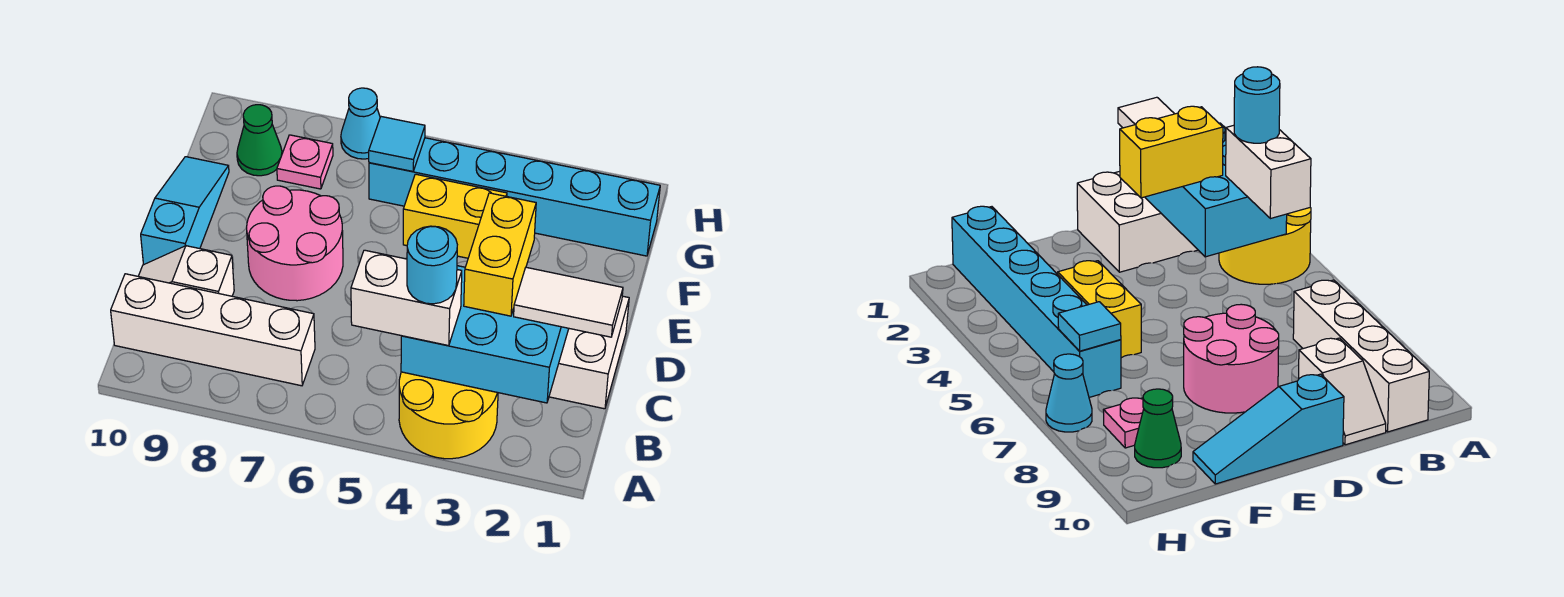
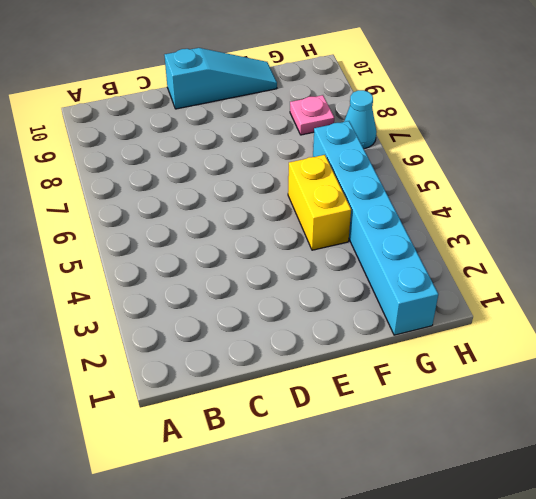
none -> yellow 2x2 round brick [399,372,498,459]
none -> white 1x4 brick [111,274,315,386]
none -> white 2x2 brick [549,296,629,409]

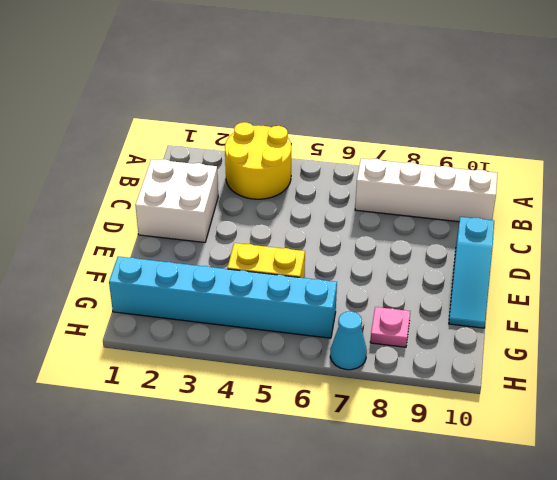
none -> white 1x2 slope [138,246,234,296]
none -> pink 2x2 round brick [247,186,343,301]
none -> green 1x1 cone [237,105,282,176]

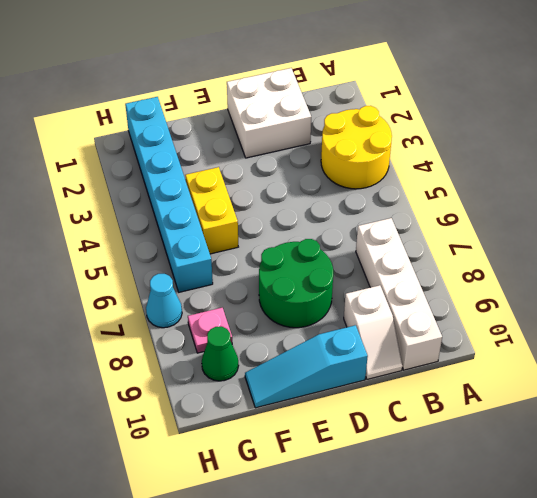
green 2x2 round brick [259,239,333,328] -> pink 2x2 round brick [247,186,343,301]
none -> cyan 2x3 brick [401,266,569,403]
none -> cyan 1x1 tile [369,117,425,171]
none -> white 1x2 brick [351,250,462,346]

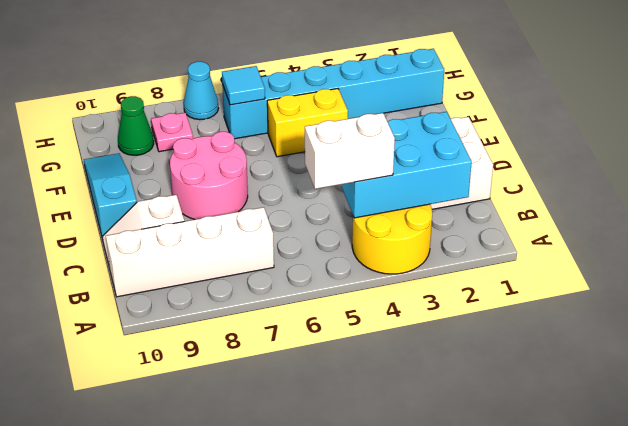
none -> white 1x2 tile [514,267,623,337]
none -> yellow 1x2 brick [464,193,536,316]
none -> cyan 1x1 round brick [407,226,457,304]

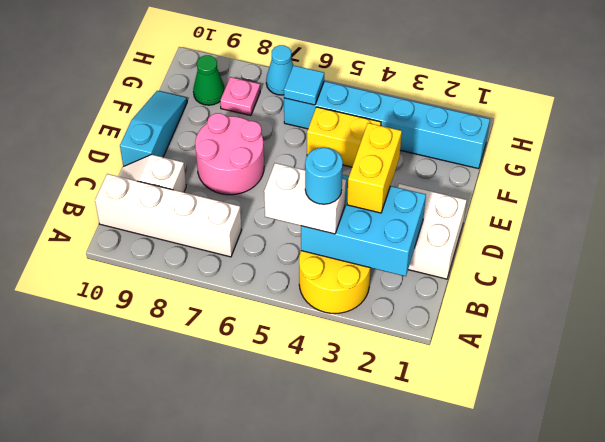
none -> white 1x2 tile [514,267,623,337]

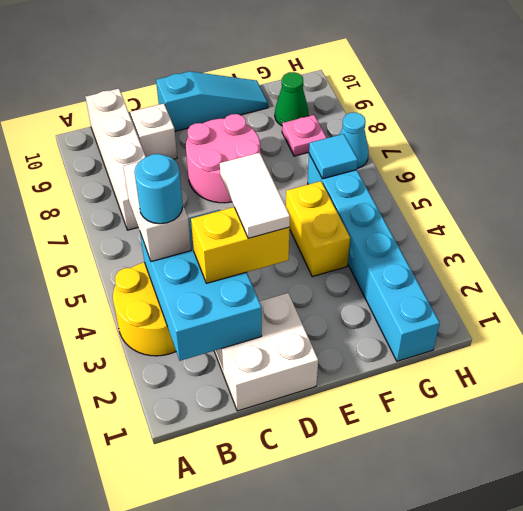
white 1x2 tile [220,153,290,238] -> white 1x2 tile moved to [514,267,623,337]

